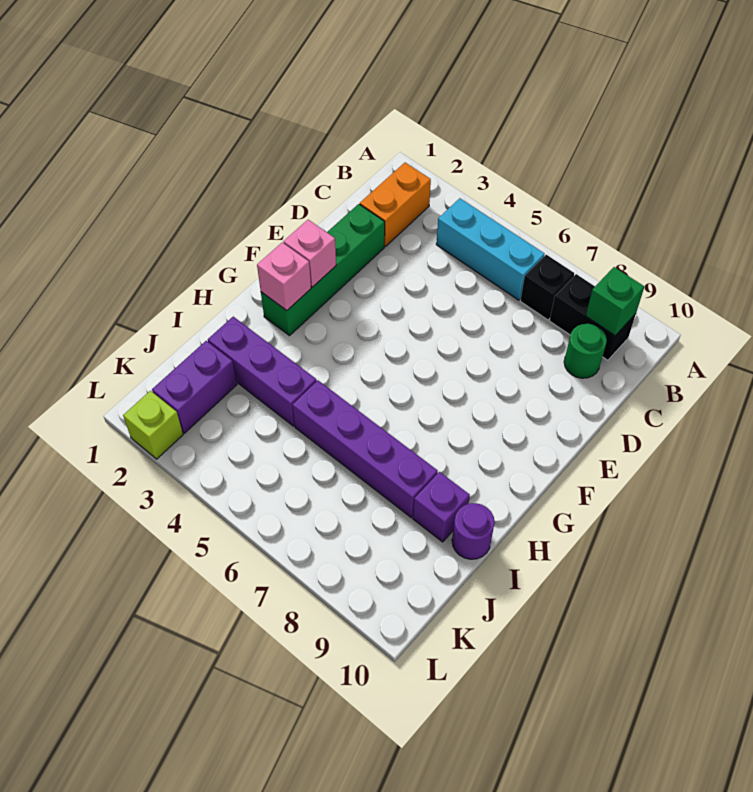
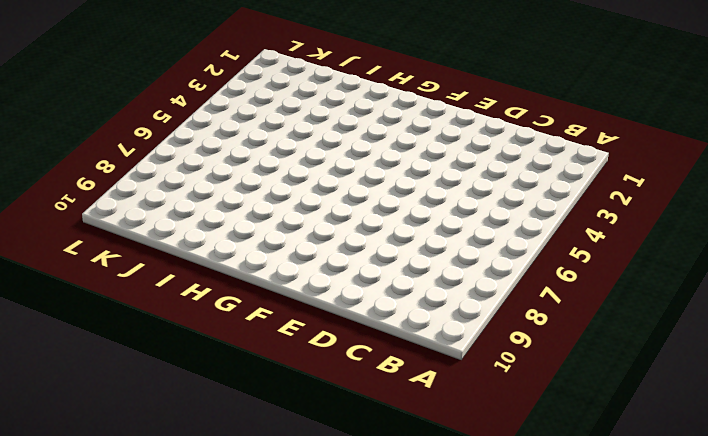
none -> orange 1x2 brick [360,163,431,246]
none -> cyan 1x3 brick [436,198,545,300]
none -> black 1x1 brick [520,255,574,320]

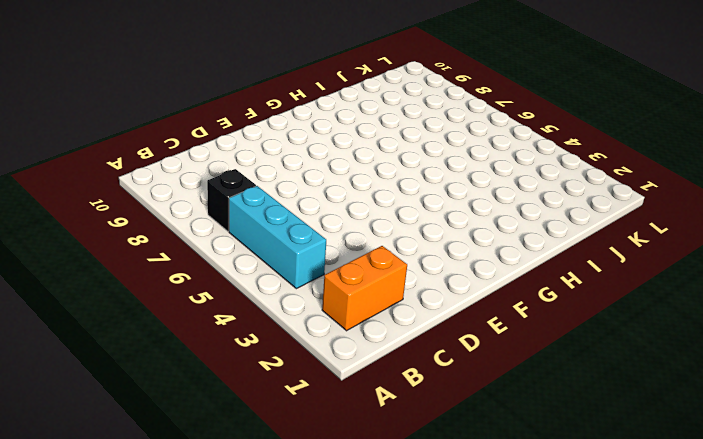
none -> black 1x2 brick [550,274,636,360]
none -> green 1x1 round brick [564,324,607,378]
none -> green 1x4 brick [261,204,385,336]

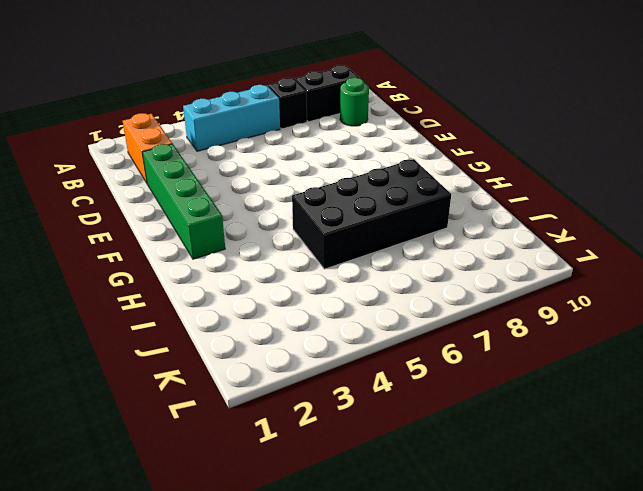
black 2x4 brick [292,159,451,269] -> purple 1x4 brick [292,380,438,518]
none -> purple 1x3 brick [208,317,317,426]
none -> purple 1x1 brick [413,472,470,542]
none -> purple 1x1 round brick [452,503,495,559]

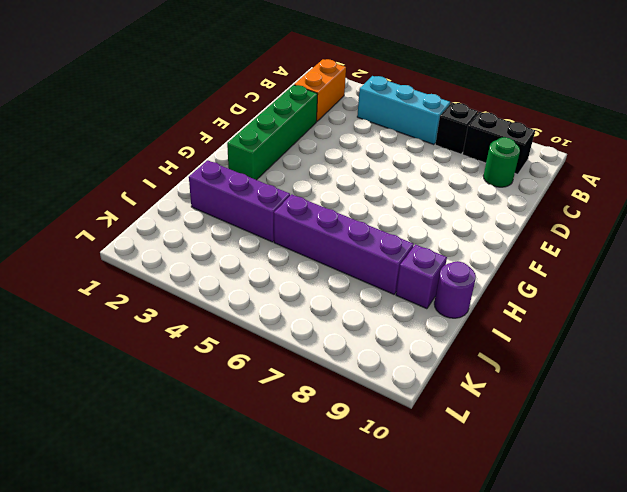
none -> purple 1x2 brick [152,341,237,433]
none -> lime 1x1 brick [123,391,183,459]
none -> green 1x1 brick [586,267,644,336]

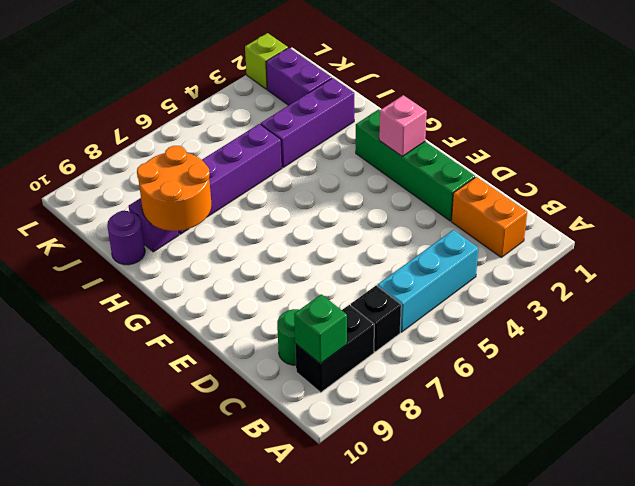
orange 2x2 round brick [137,146,211,231] -> none
none -> pink 1x1 brick [257,242,311,311]

